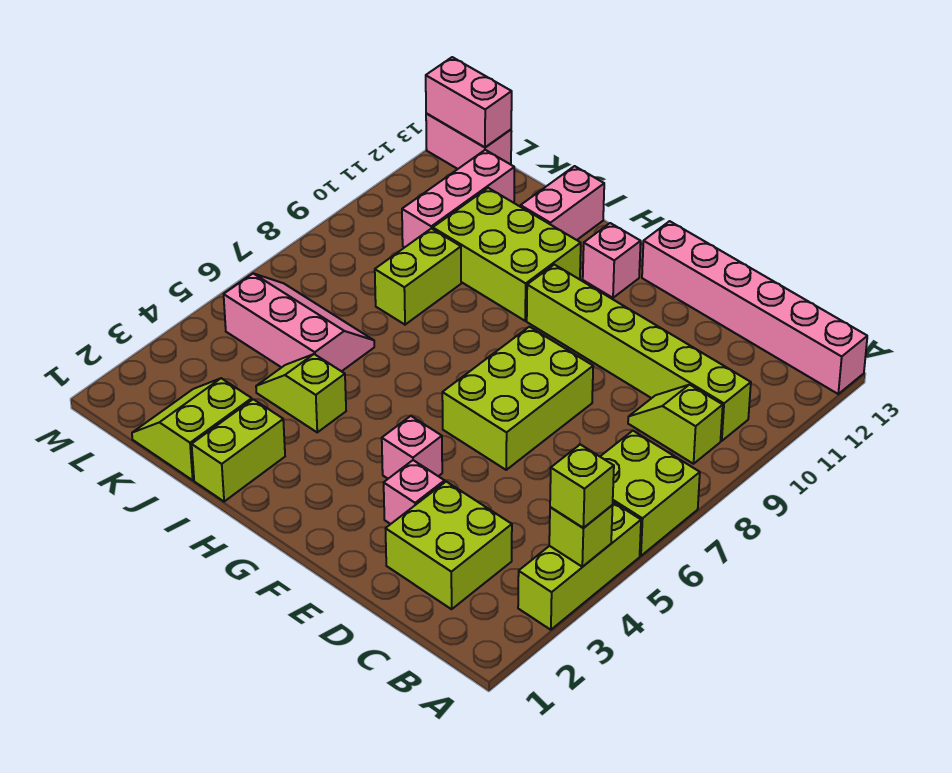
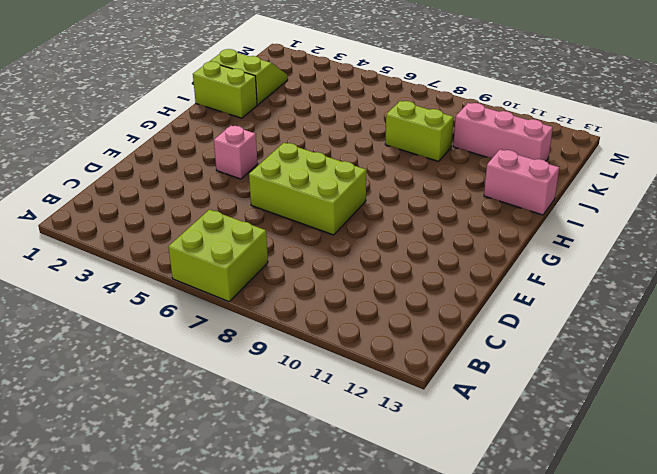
none -> lime 1x3 brick [518,502,641,630]
none -> pink 1x6 brick [642,221,867,394]
none -> lime 1x2 slope [628,385,723,464]

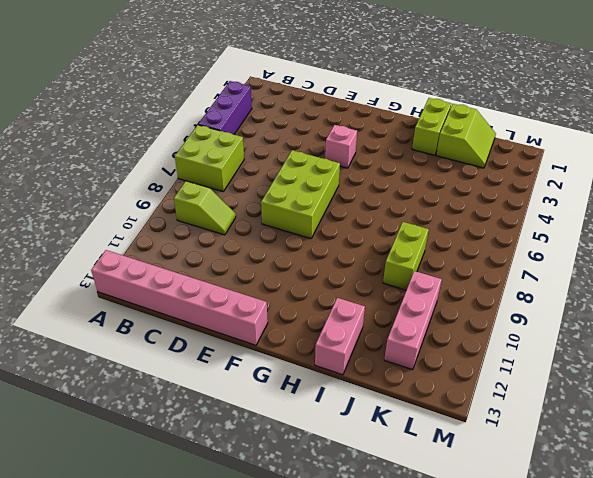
purple 1x3 brick [198,81,252,134] -> lime 1x3 brick [518,502,641,630]
none -> lime 1x6 brick [527,265,751,441]
none -> lime 2x2 brick [386,482,512,609]
none -> pink 1x1 brick [384,460,445,524]

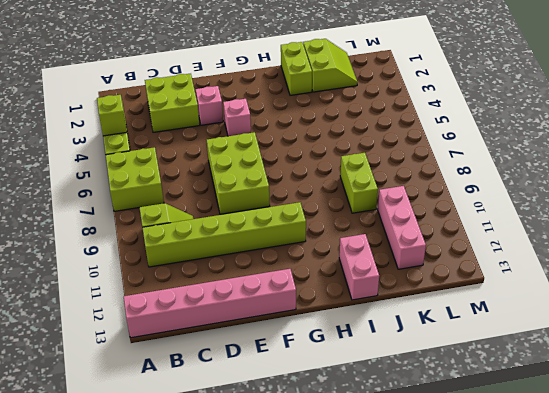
none -> pink 1x1 brick [583,223,641,298]
none -> lime 2x3 brick [433,188,581,321]
none -> lime 1x2 slope [256,354,346,432]

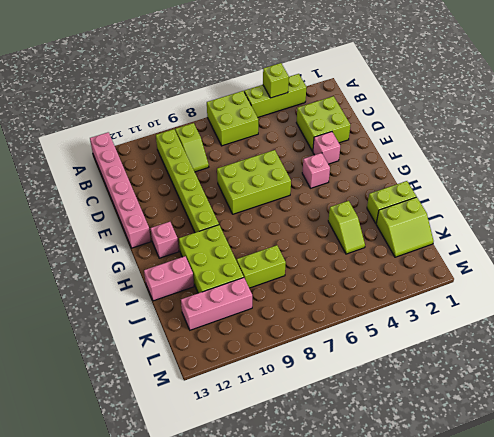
none -> pink 2x3 slope [224,274,374,371]
none -> pink 1x2 brick [426,113,511,169]
none -> pink 1x2 brick [426,57,512,147]

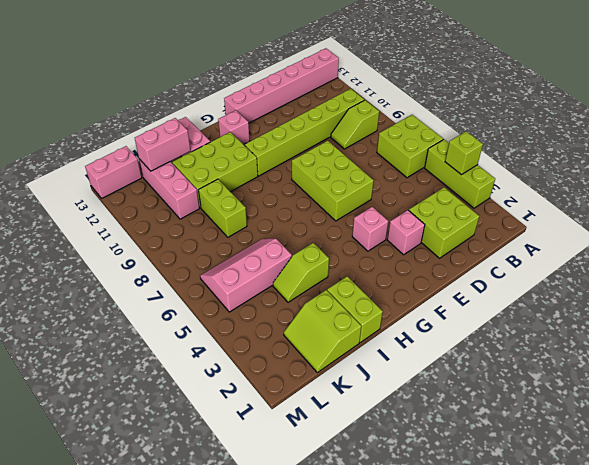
pink 1x2 brick [135,118,191,171] -> pink 1x2 brick moved to [426,57,512,147]
none -> lime 1x1 brick [550,444,614,528]

